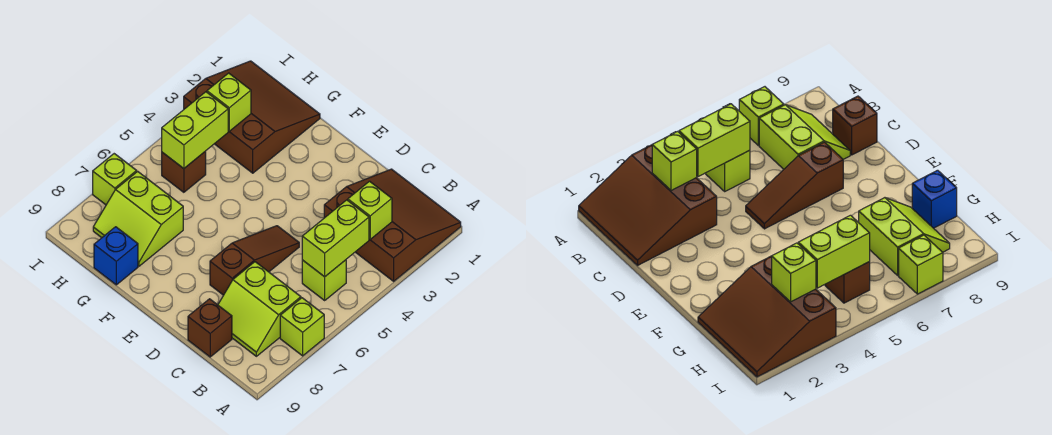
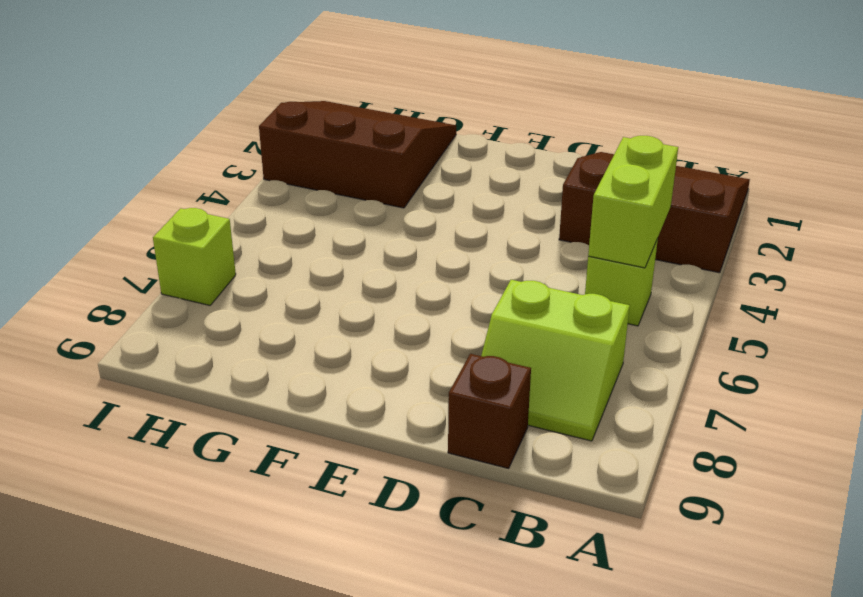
none -> lime 1x1 brick [280,298,324,356]
none -> brown 1x3 slope [210,226,299,295]
none -> lime 2x2 slope [93,171,183,266]

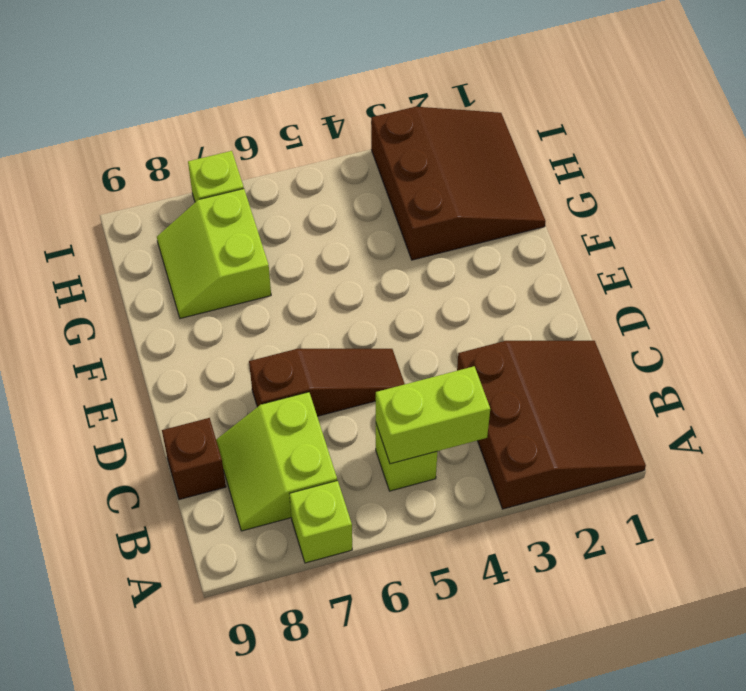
none -> blue 1x1 brick [94,227,138,285]
none -> brown 1x1 brick [162,152,206,192]
none -> lime 1x1 brick [348,181,392,239]

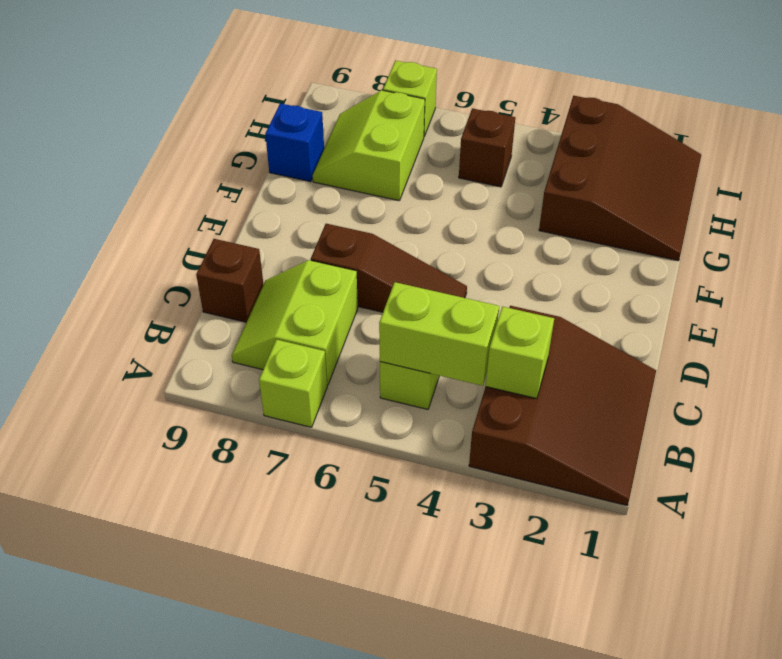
none -> lime 1x1 brick [207,73,251,131]
none -> lime 1x2 brick [162,92,228,169]

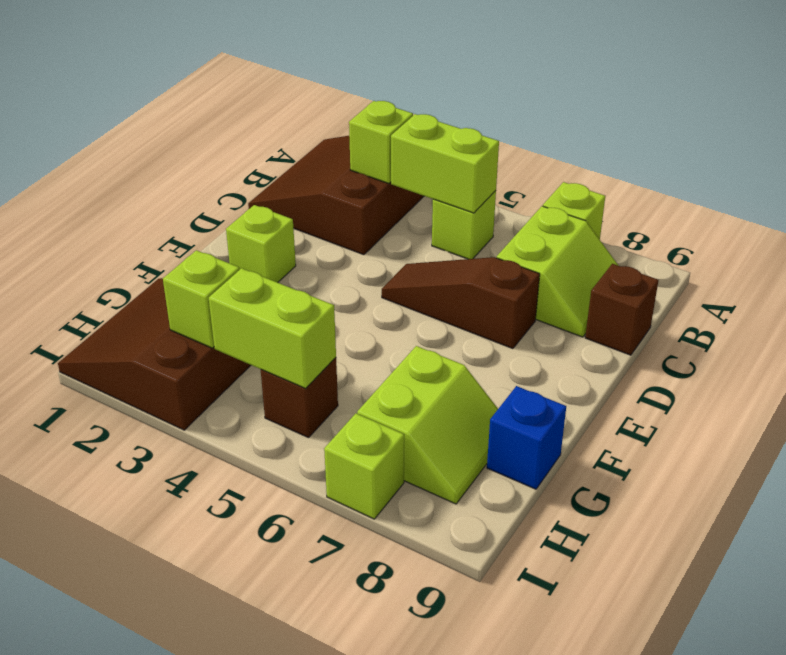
lime 1x1 brick [226,205,296,283] -> none

